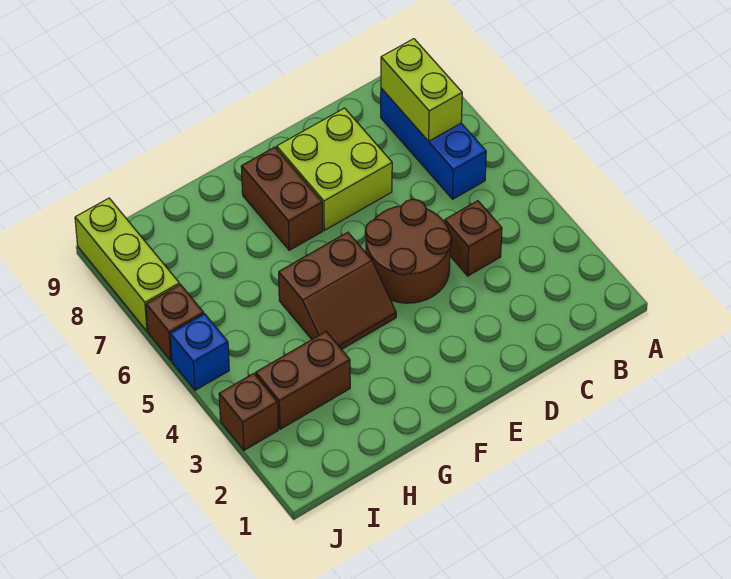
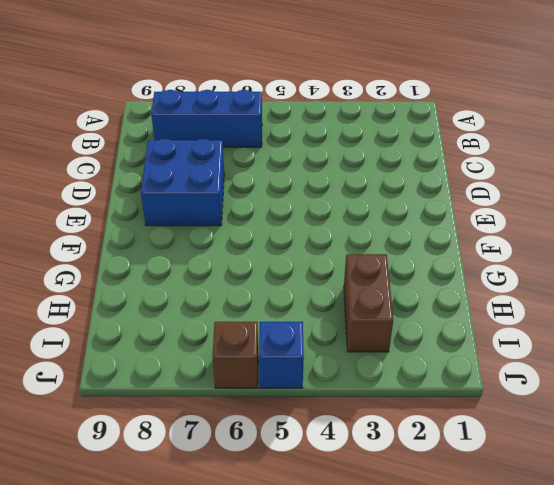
blue 2x2 brick [141,139,224,226] -> lime 2x2 brick [277,108,392,230]
none -> brown 1x1 brick [445,201,502,276]
none -> brown 2x2 round brick [365,199,451,303]
none -> brown 2x2 slope [279,232,396,349]

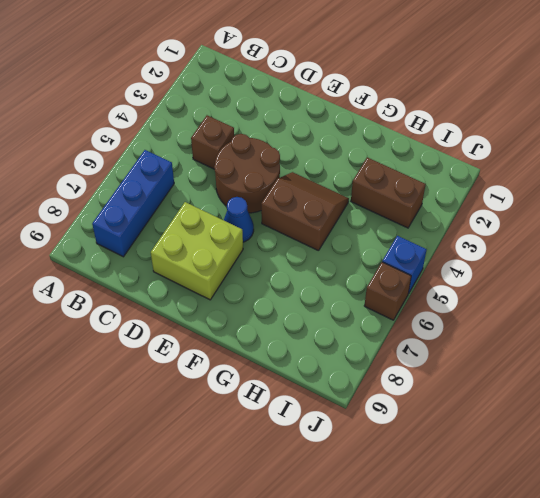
blue 1x1 cone [224,197,254,242] -> none
none -> brown 1x2 brick [241,147,323,250]
none -> brown 1x1 brick [219,373,278,450]
none -> lime 1x3 brick [75,198,180,331]

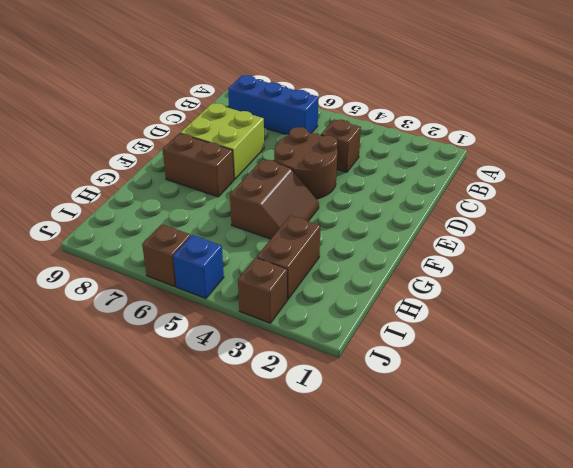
none -> lime 1x3 brick [75,198,180,331]
none -> lime 1x2 brick [381,39,462,141]

